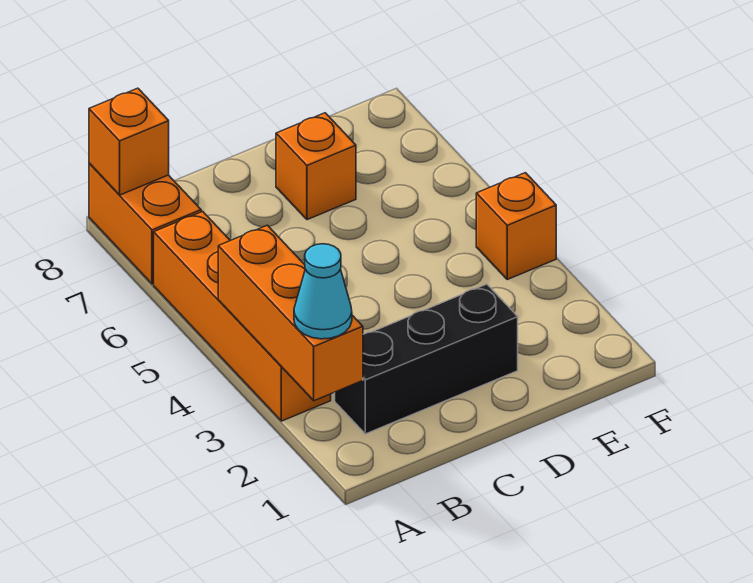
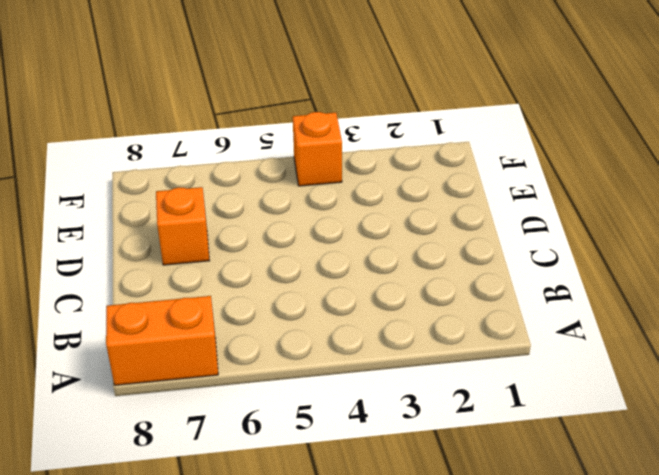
none -> orange 1x4 brick [154,211,331,421]
none -> black 1x3 brick [335,284,518,434]

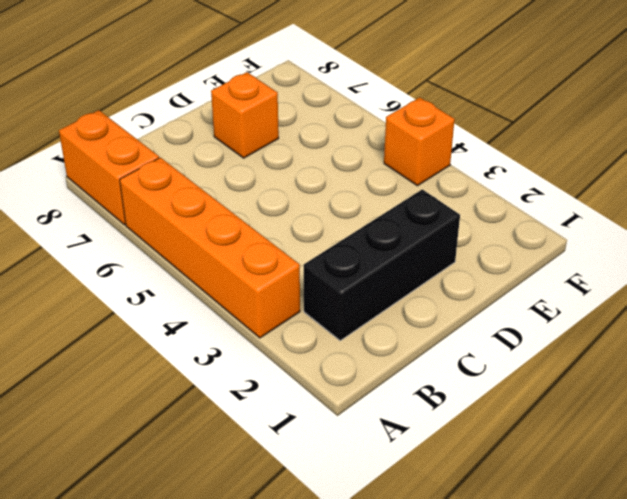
none -> orange 1x3 brick [218,225,363,401]
none -> orange 1x1 brick [89,88,169,195]

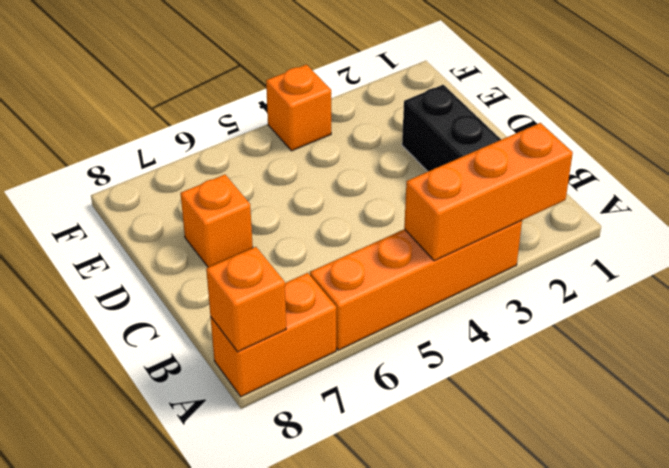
none -> cyan 1x1 cone [294,244,352,339]

